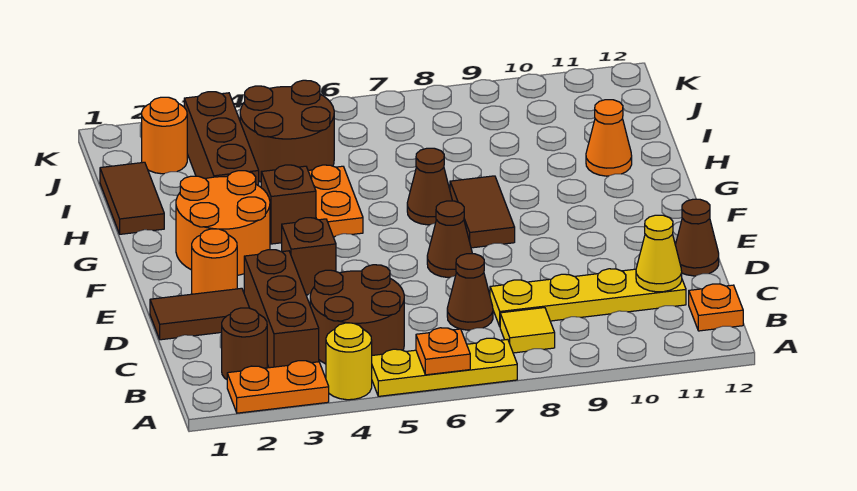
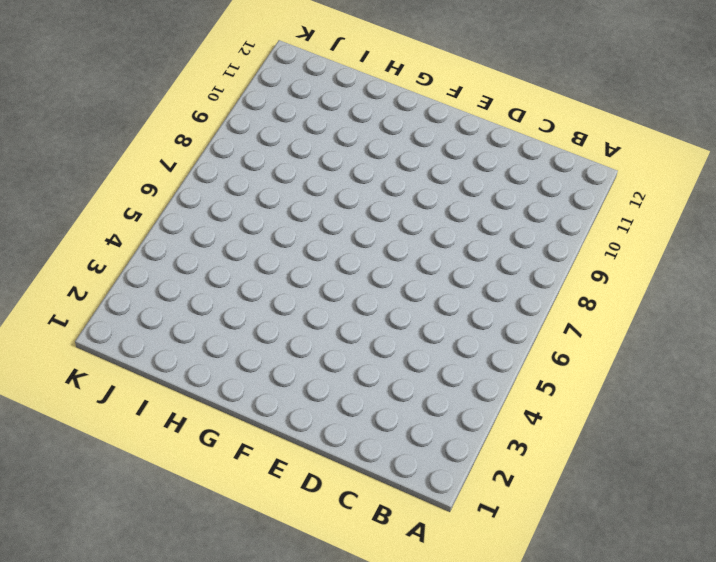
none -> orange 1x2 plate [227,361,329,413]
none -> yellow 1x1 round brick [326,323,372,400]
none -> yellow 1x3 plate [372,338,517,396]

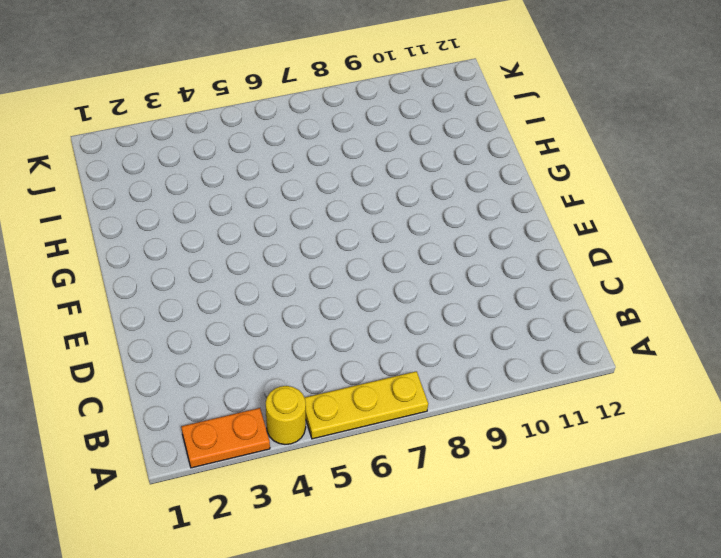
none -> brown 1x1 round brick [222,308,267,379]
none -> brown 1x3 brick [244,250,319,368]
none -> brown 2x2 round brick [310,265,404,364]

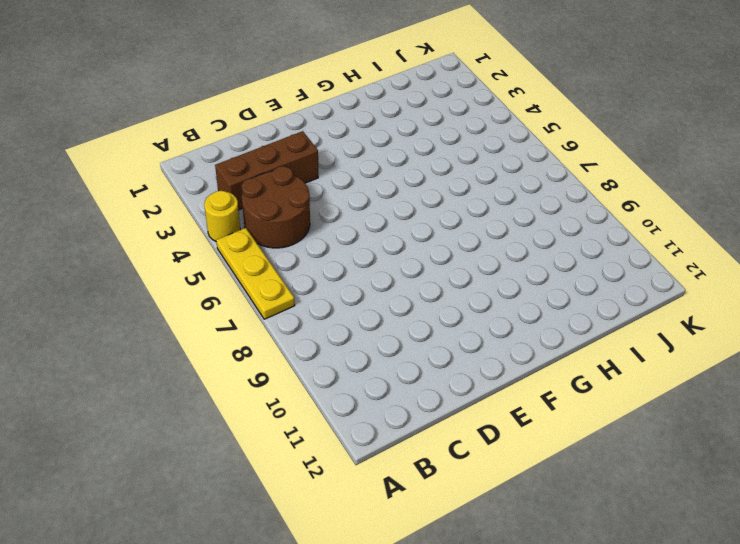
none -> orange 1x2 plate [227,361,329,413]
none -> brown 1x1 round brick [222,308,267,379]
none -> yellow 1x1 tile [500,308,555,353]

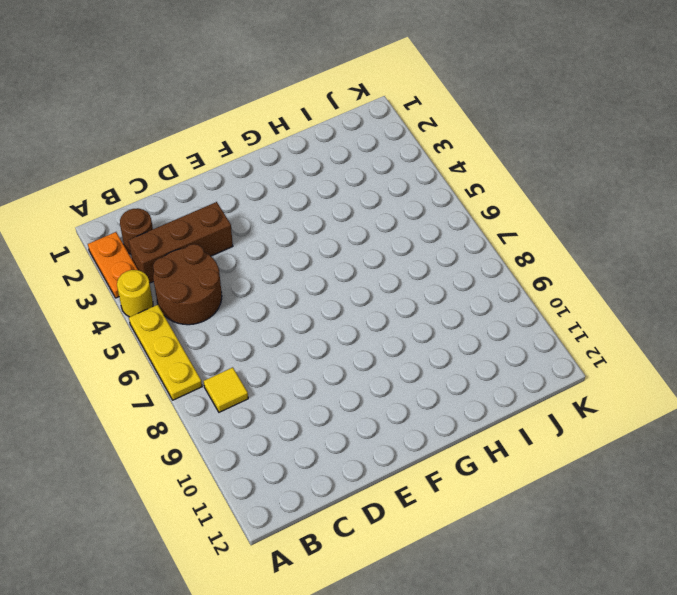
none -> orange 1x1 plate [689,284,743,331]
none -> brown 1x1 cone [447,254,493,330]
none -> yellow 1x4 plate [490,269,686,326]

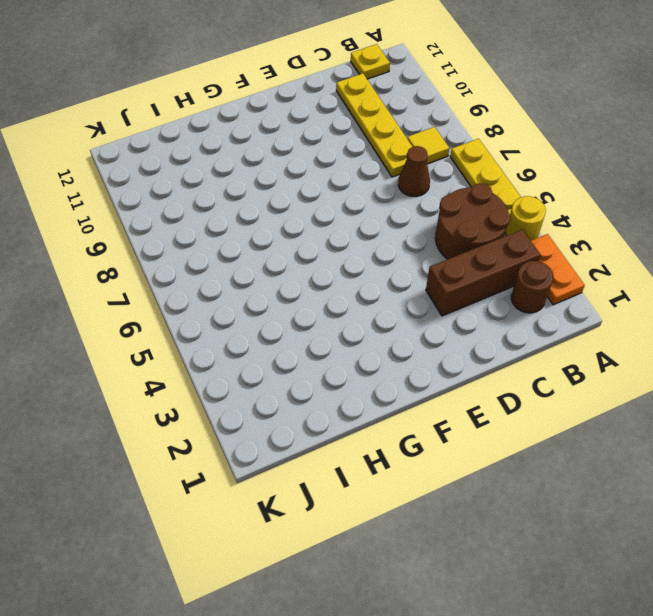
yellow 1x1 plate [351,44,390,79] -> orange 1x1 plate [689,284,743,331]
none -> brown 1x2 tile [150,288,249,340]
none -> brown 1x1 cone [675,199,719,276]
none -> orange 1x1 round brick [192,229,237,294]

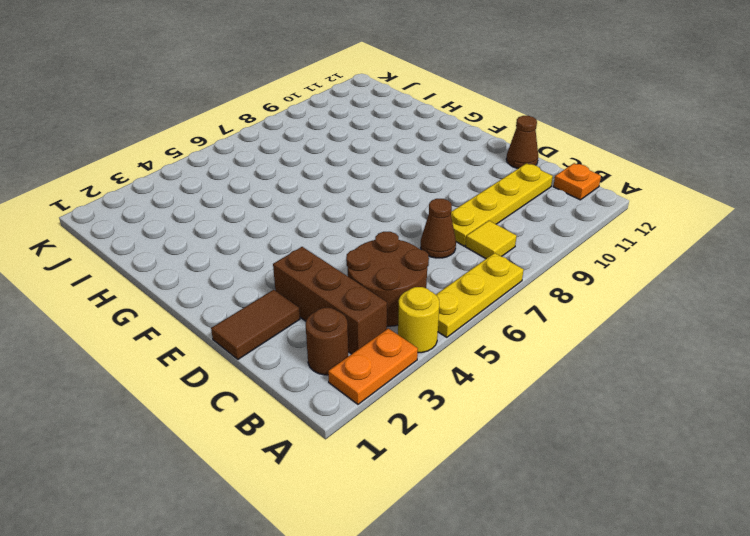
none -> orange 1x1 round brick [192,229,237,294]
none -> brown 1x1 brick [282,218,336,295]
none -> brown 1x1 cone [427,201,472,278]

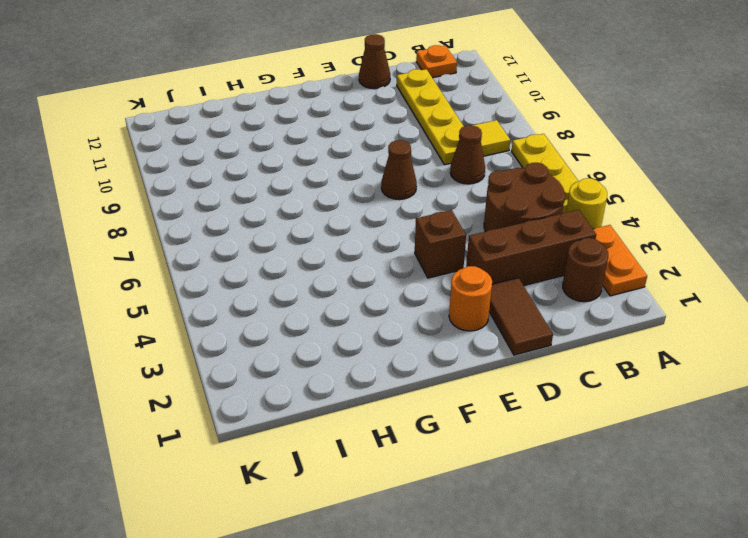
none -> orange 2x2 round brick [176,171,270,275]
none -> brown 1x2 tile [450,176,515,248]
none -> brown 1x1 brick [261,165,316,244]

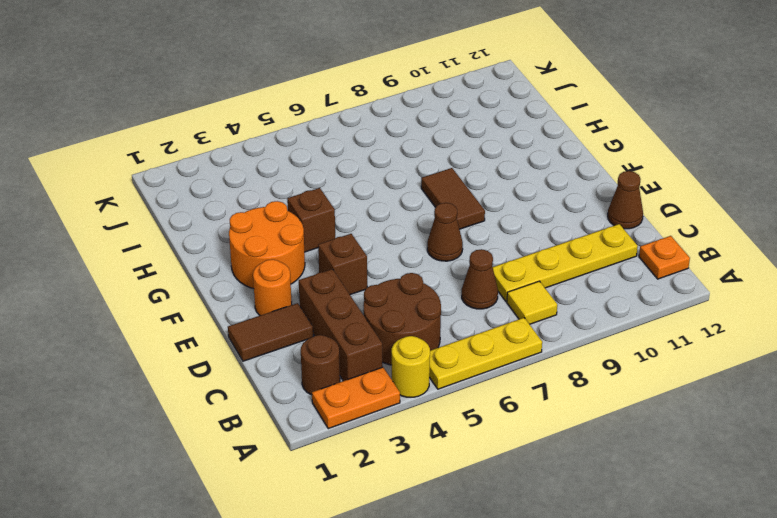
none -> orange 1x2 plate [308,165,363,237]
none -> brown 1x1 cone [407,148,452,225]
none -> brown 1x2 tile [100,162,164,234]

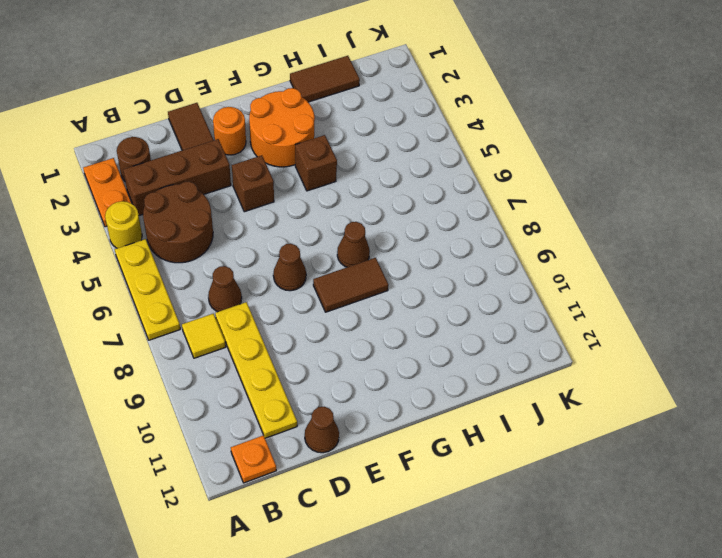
none -> orange 1x2 plate [308,165,363,237]
none -> brown 1x3 brick [184,92,259,186]
none -> orange 1x1 cone [586,100,632,176]

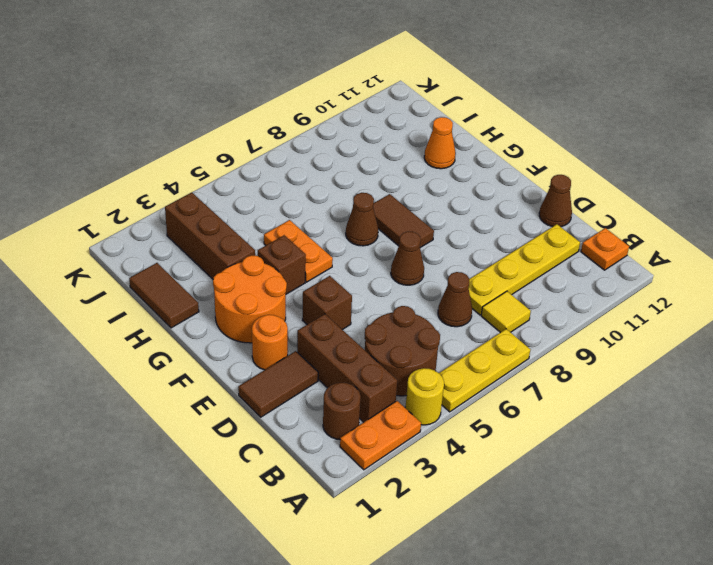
none -> brown 2x2 round brick [240,80,334,182]
none -> orange 1x1 round brick [142,97,187,174]
none -> orange 1x1 plate [416,328,470,375]

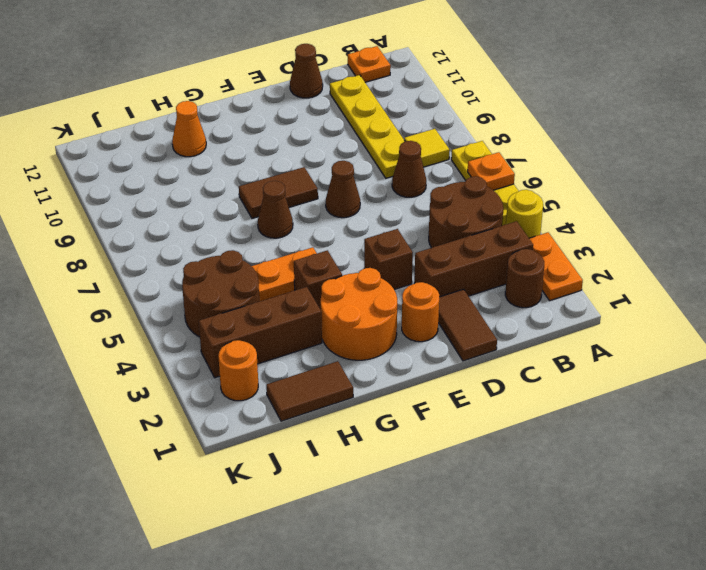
none -> yellow 1x1 cone [636,215,682,292]

